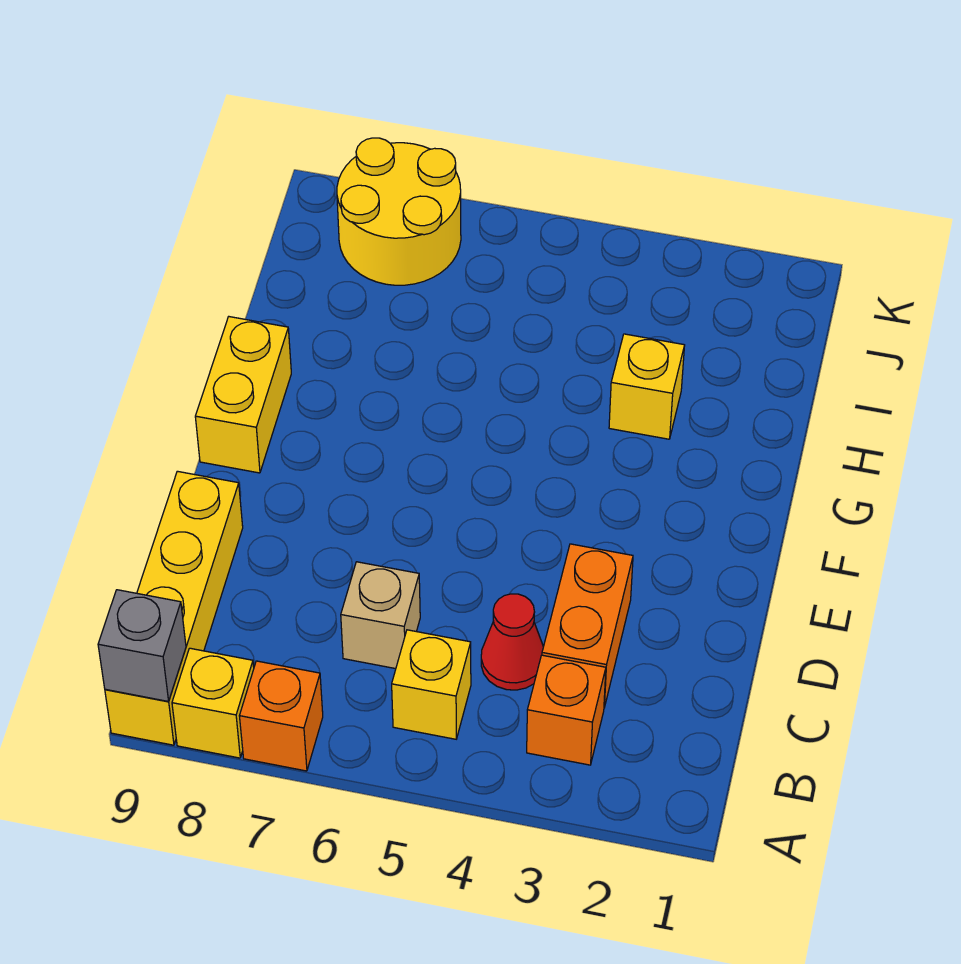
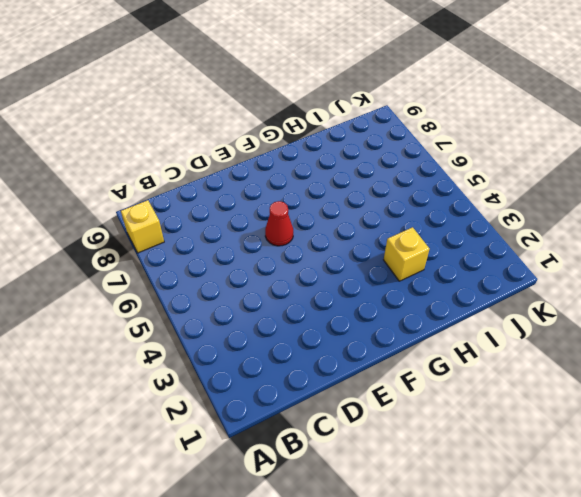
red 1x1 cone [265,201,293,246] -> red 1x1 cone moved to [481,594,543,690]
none -> orange 1x1 brick [240,661,323,771]
none -> yellow 1x4 brick [105,471,243,745]
none -> orange 1x1 brick [527,655,606,765]

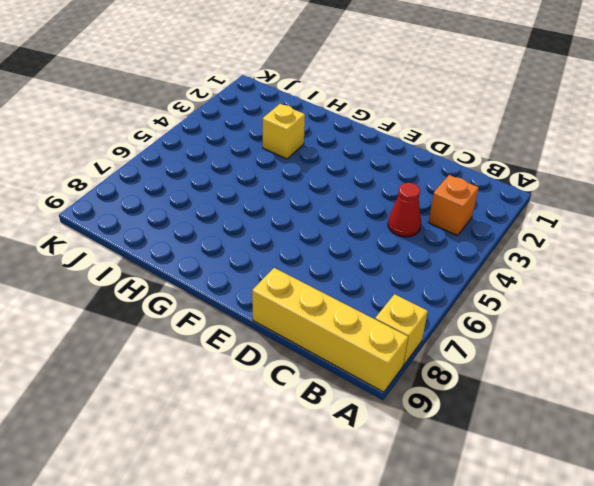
none -> orange 1x1 brick [240,661,323,771]
none -> yellow 1x1 brick [392,630,471,739]
none -> orange 1x2 brick [542,544,633,708]

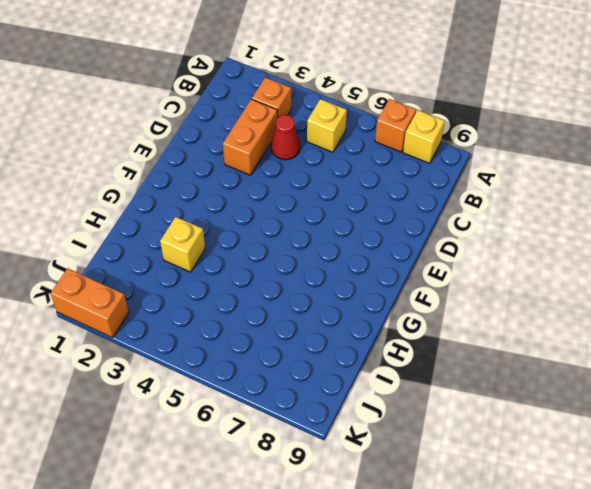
orange 1x2 brick [50,268,129,338] -> none
none -> yellow 1x4 brick [105,471,243,745]
none -> tan 1x1 brick [341,562,420,669]
none -> yellow 1x2 brick [195,317,291,473]

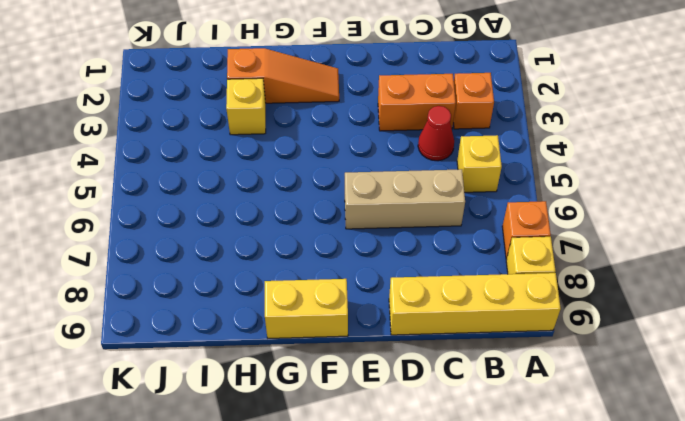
tan 1x3 brick [345,169,465,229] -> tan 1x1 brick [341,562,420,669]
orange 1x3 slope [227,48,339,103] -> none
none -> yellow 2x2 round brick [337,138,461,285]
none -> grey 1x1 brick [98,590,186,701]

